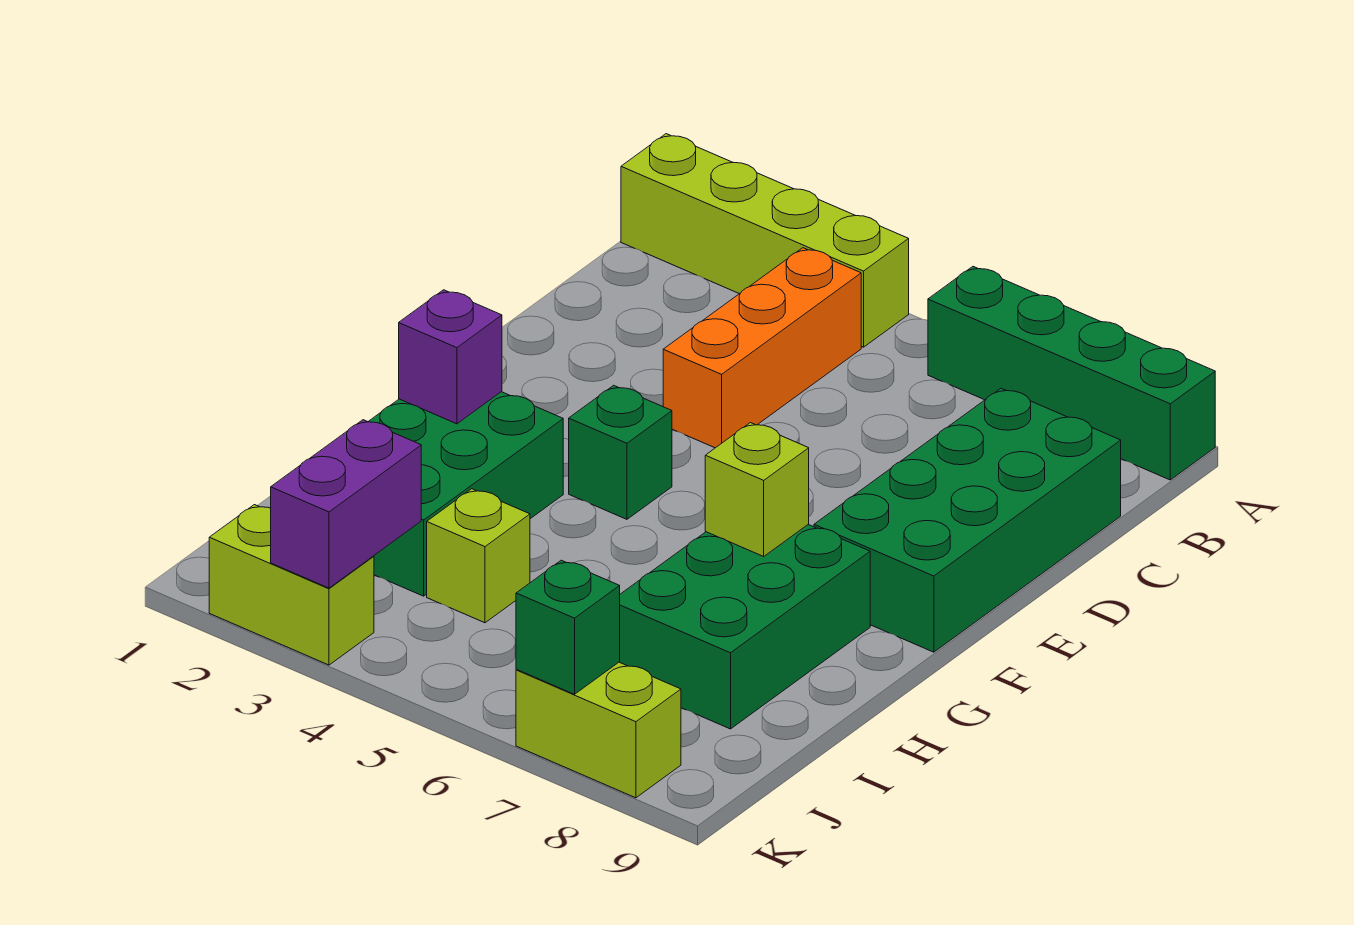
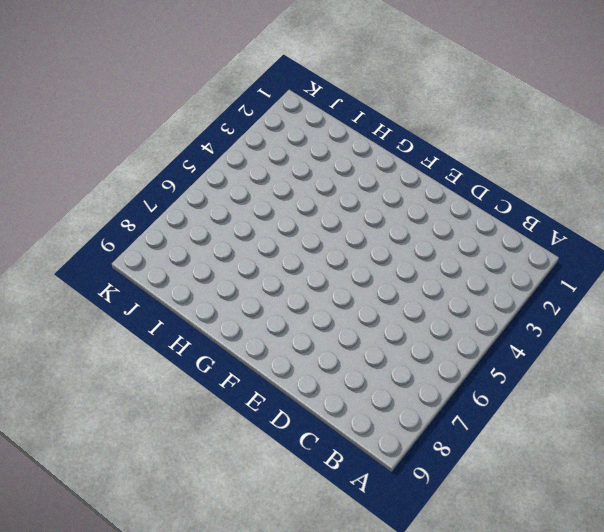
none -> lime 1x4 brick [621,134,909,347]
none -> green 1x4 brick [928,267,1215,480]
none -> orange 1x3 brick [663,248,861,448]

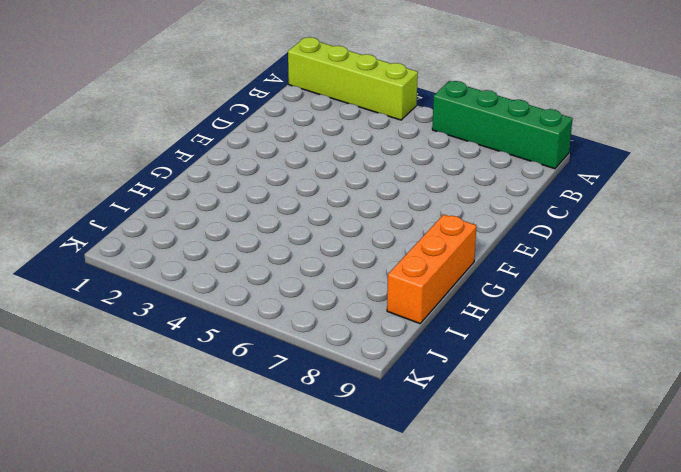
orange 1x3 brick [387,214,476,324] -> orange 1x3 brick moved to [663,248,861,448]
none -> green 2x4 brick [814,388,1121,652]
none -> green 1x1 brick [569,385,672,519]
none -> green 2x3 brick [368,392,563,596]

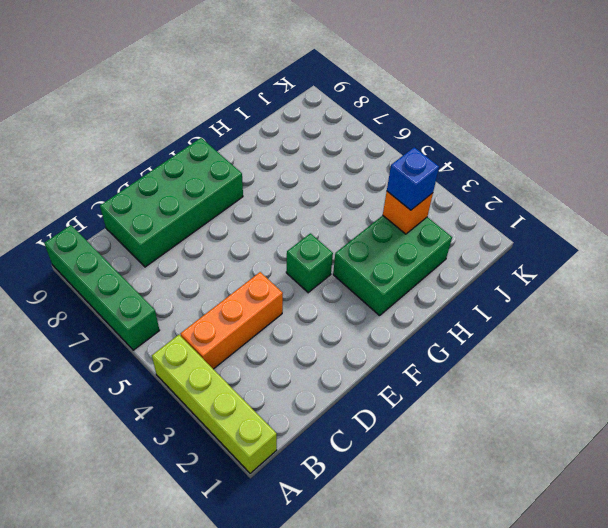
orange 1x1 brick [383,192,433,234] -> none
blue 1x1 brick [387,147,439,210] -> none
none -> green 2x3 brick [620,524,870,729]
none -> lime 1x1 brick [427,489,530,623]
none -> lime 1x2 brick [209,505,374,665]

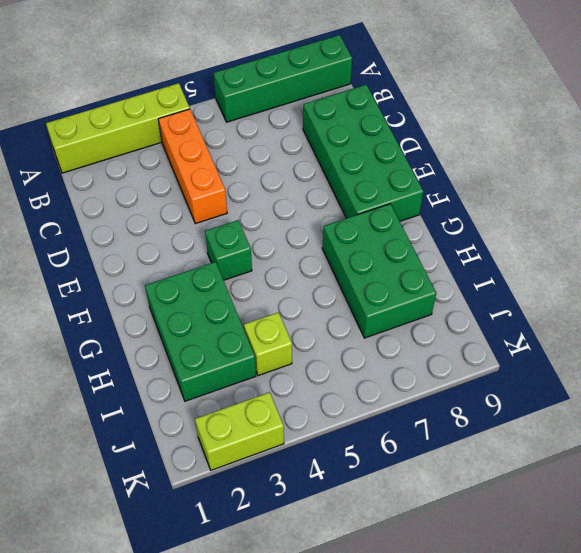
none -> lime 1x2 brick [516,662,681,798]
none -> purple 1x1 brick [399,290,502,424]
none -> lime 1x1 brick [705,423,809,556]

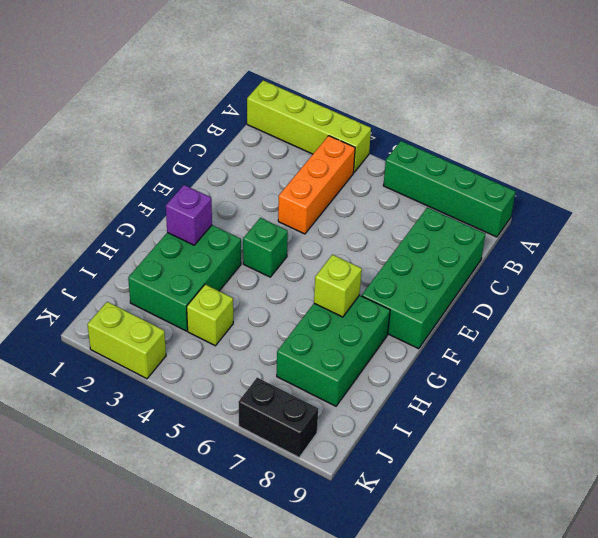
black 1x2 brick [238,378,318,457] -> lime 1x2 brick [516,662,681,798]
none -> purple 1x2 brick [271,420,421,588]
none -> green 1x1 brick [516,560,620,694]

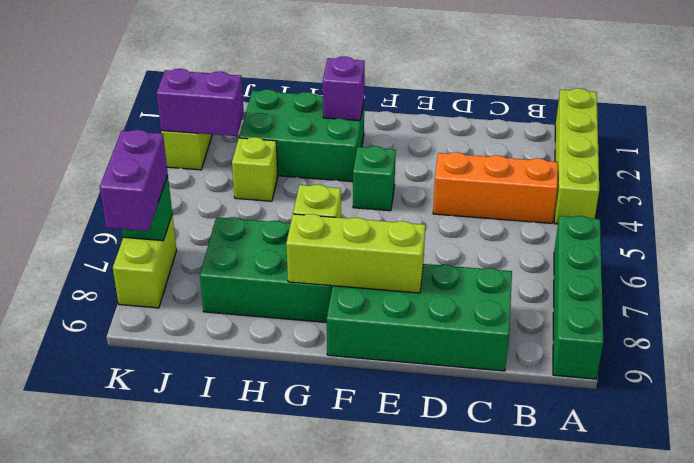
lime 1x3 brick [286,214,425,293] -> none
purple 1x2 brick [100,129,168,231] -> none

